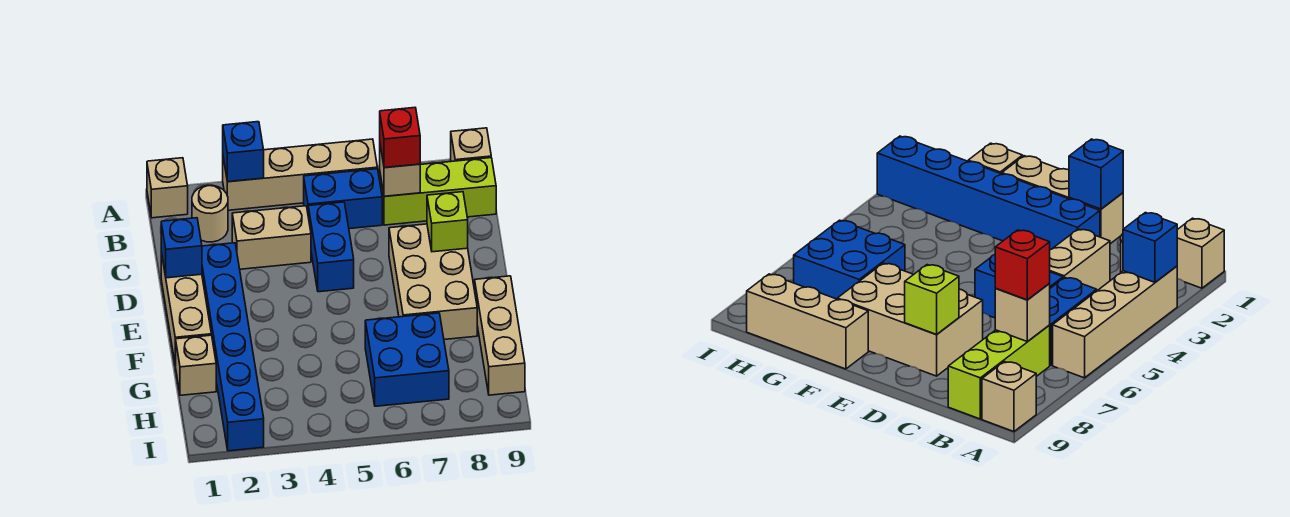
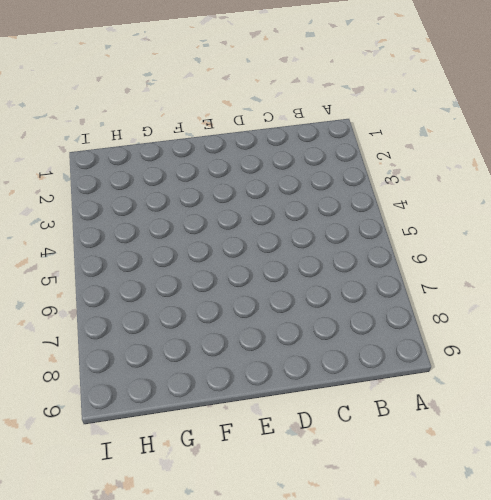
none -> tan 1x1 brick [147,158,188,218]
none -> tan 1x4 brick [223,139,377,210]
none -> tan 1x1 brick [451,128,491,161]

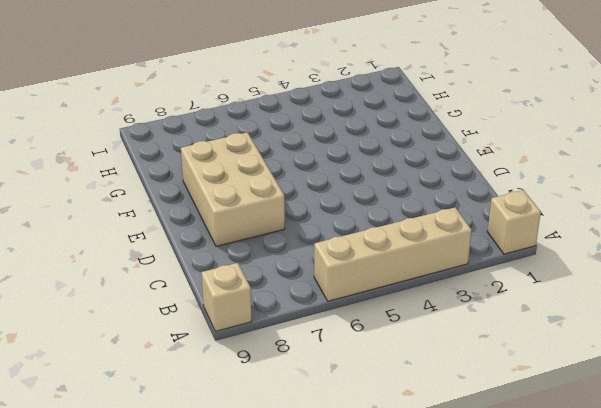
none -> tan 1x1 round brick [192,185,228,242]
none -> blue 1x2 brick [304,169,382,229]
none -> lime 1x3 brick [380,158,496,225]

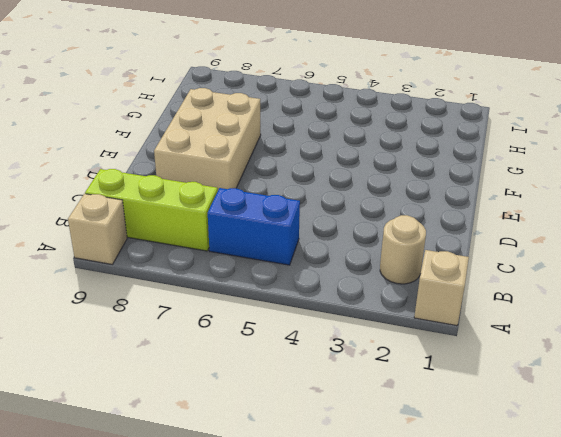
none -> tan 1x4 brick [223,139,377,210]
none -> tan 1x2 brick [232,206,311,269]
none -> blue 1x2 brick [308,202,354,292]

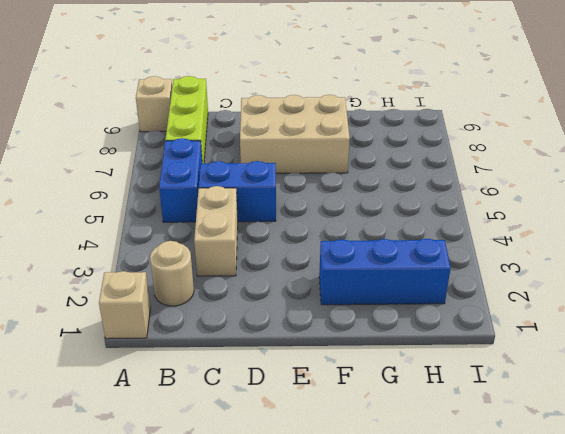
blue 1x3 brick [319,239,451,305] -> blue 1x6 brick [202,243,264,451]
none -> tan 1x4 brick [223,139,377,210]
none -> tan 1x3 brick [161,252,211,366]
none -> tan 1x3 brick [475,276,525,395]

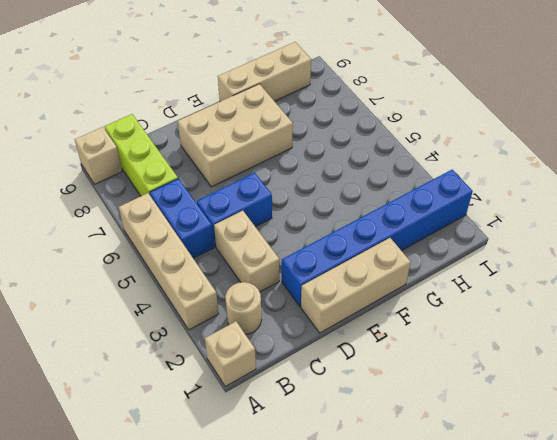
none -> tan 1x1 brick [176,335,216,395]
none -> blue 2x2 brick [365,313,449,406]
none -> blue 1x1 brick [223,122,264,182]

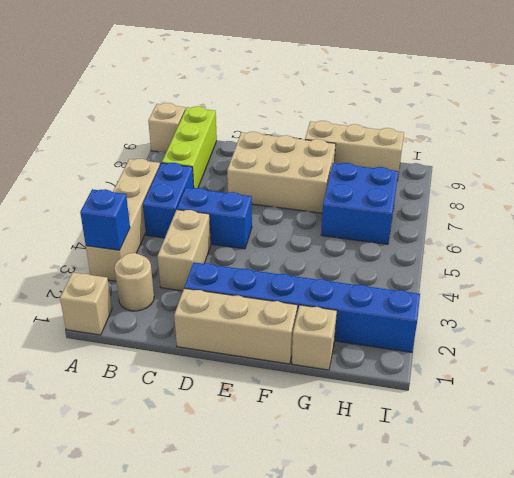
none -> tan 1x1 brick [380,146,420,196]
none -> blue 1x1 brick [161,218,202,278]
none -> lime 1x1 brick [427,192,468,252]

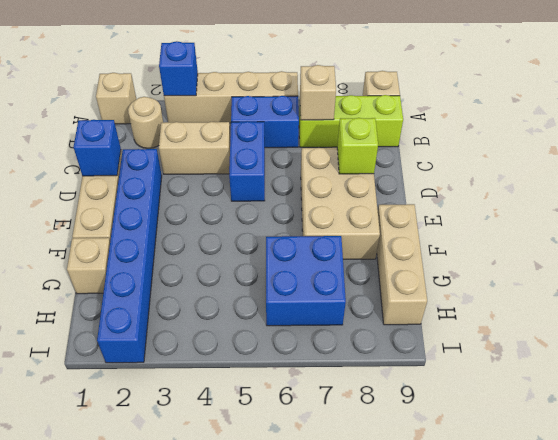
none -> red 1x1 brick [380,108,420,168]

